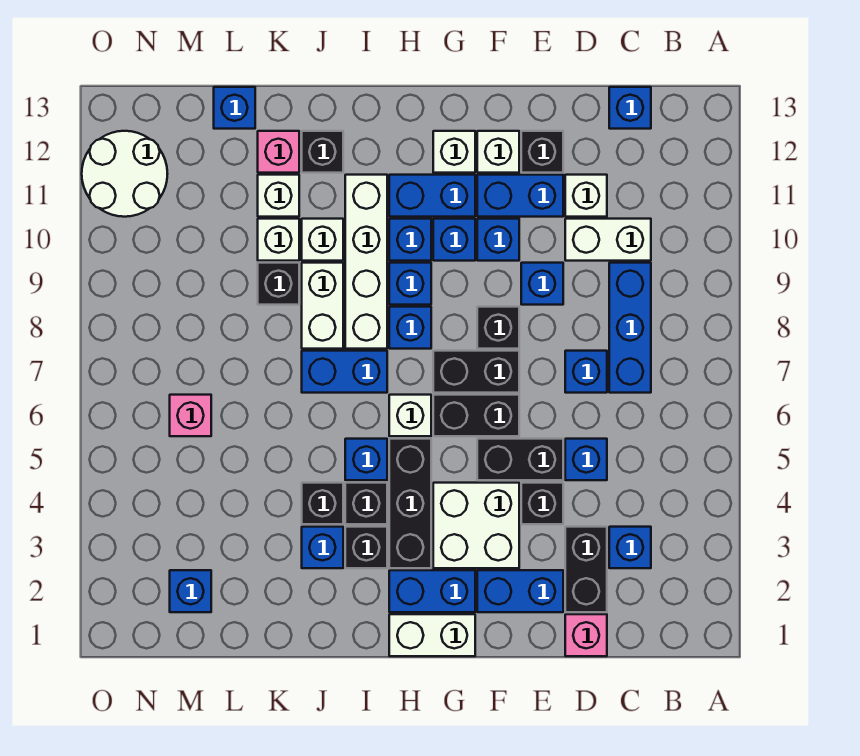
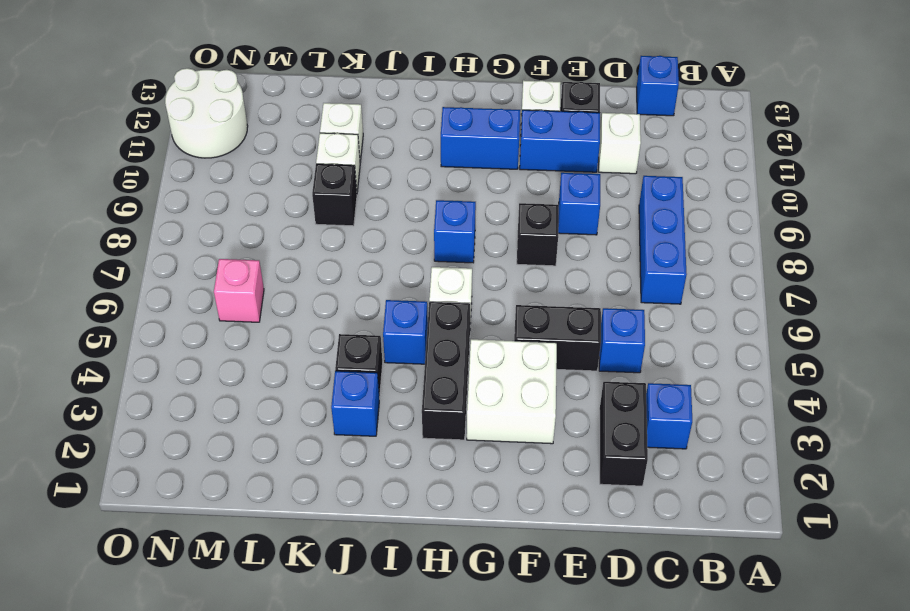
none -> white 1x2 brick [565,219,651,261]
none -> pink 1x1 brick [565,614,607,656]
none -> blue 1x1 brick [565,351,607,393]
none -> blue 1x2 brick [477,570,563,612]

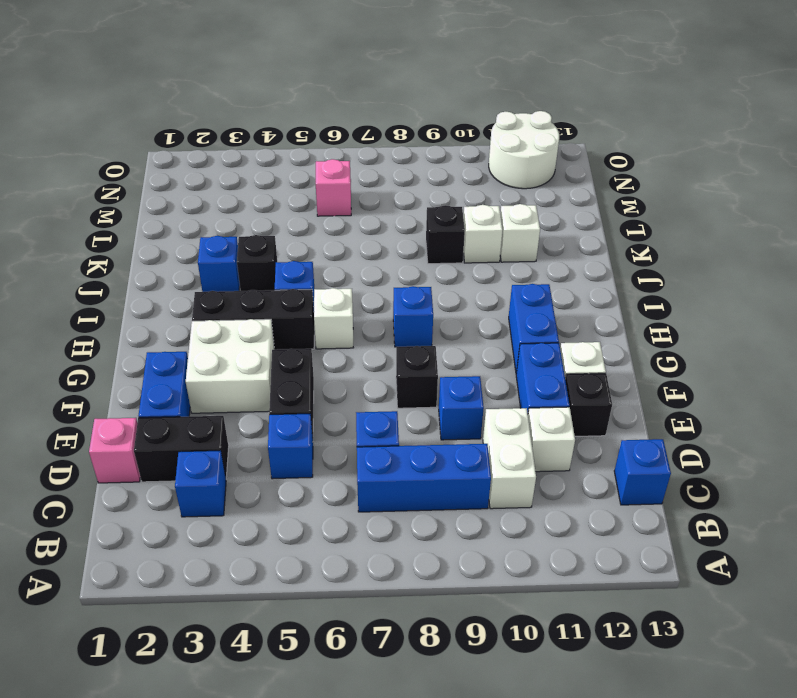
none -> black 1x1 brick [521,483,563,524]
none -> black 1x2 brick [433,395,519,436]
none -> black 1x2 brick [433,351,519,393]
none -> blue 1x1 brick [477,219,519,261]

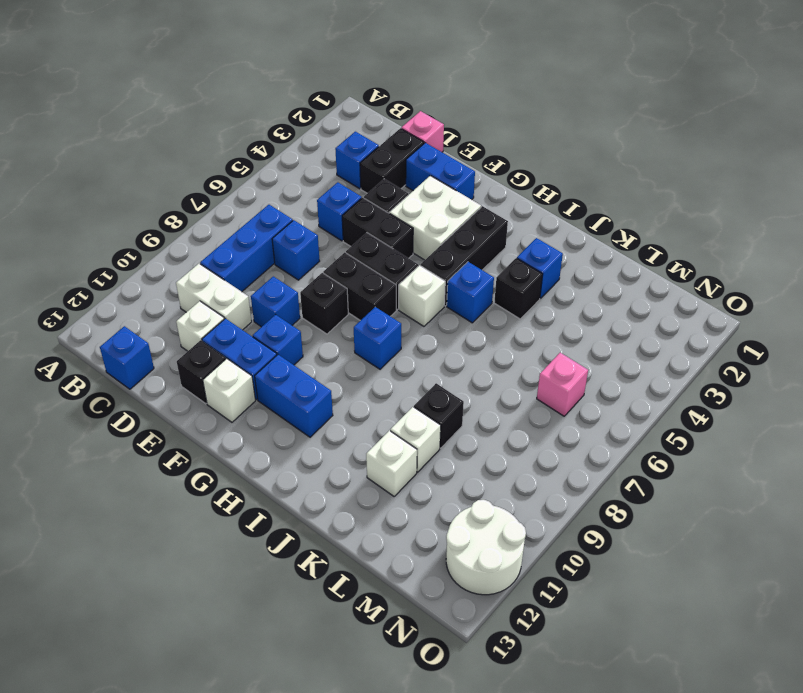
none -> white 1x2 brick [389,614,475,656]
none -> blue 1x2 brick [389,570,475,612]
none -> blue 1x1 brick [433,219,475,261]
none -> white 1x1 brick [433,131,475,173]

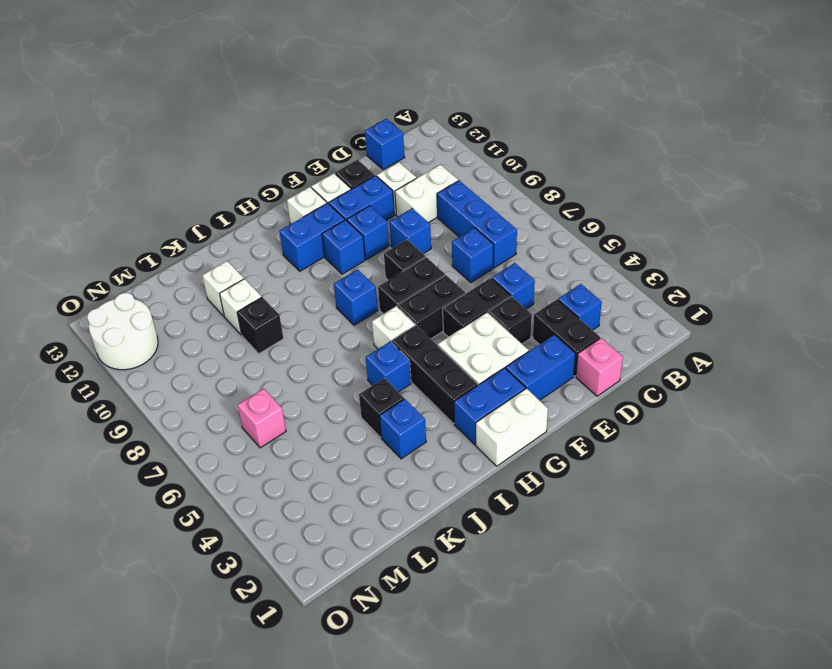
none -> blue 1x1 brick [389,263,431,305]
none -> blue 1x1 brick [389,219,431,261]
none -> black 1x1 brick [345,527,387,568]
none -> black 1x1 brick [345,483,387,524]

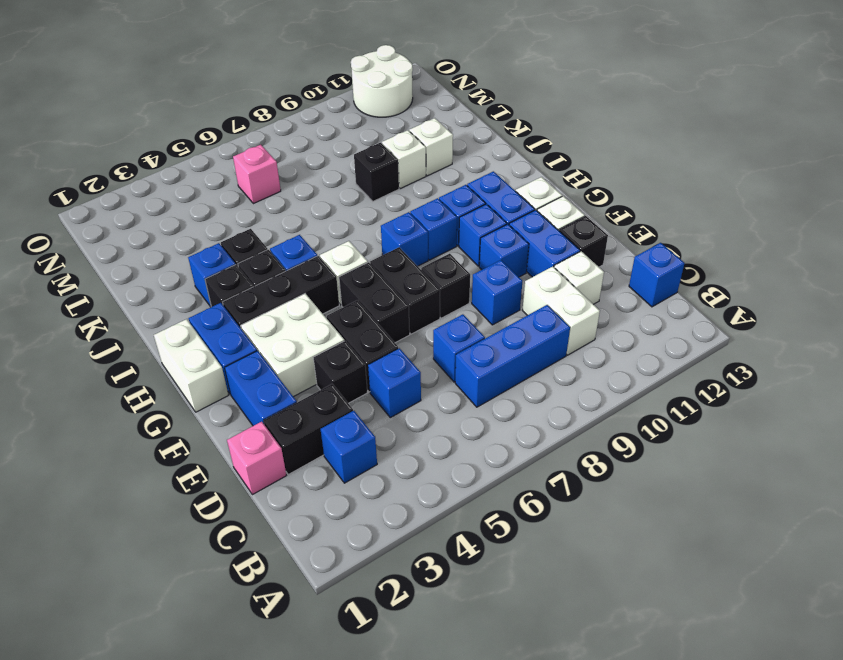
none -> blue 1x2 brick [302,351,387,393]
none -> white 1x4 brick [345,175,387,349]
none -> white 1x2 brick [302,263,343,349]
none -> white 1x1 brick [302,219,343,261]

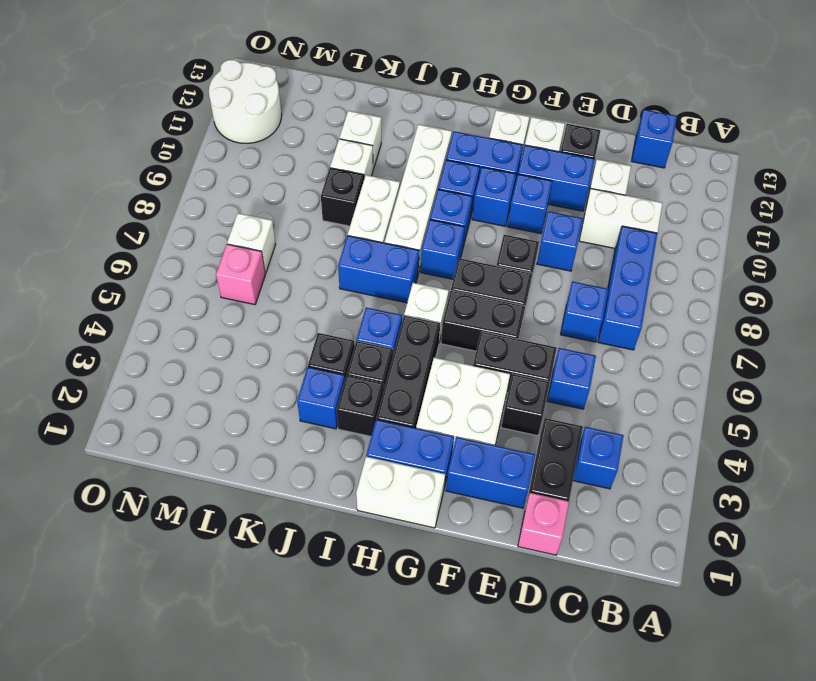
white 1x1 brick [227,213,276,273] -> white 1x1 brick moved to [302,219,343,261]
none -> black 1x1 brick [302,131,343,173]
none -> pink 1x1 brick [258,131,299,173]
none -> blue 1x1 brick [214,87,255,129]
none -> blue 1x1 brick [170,570,211,612]

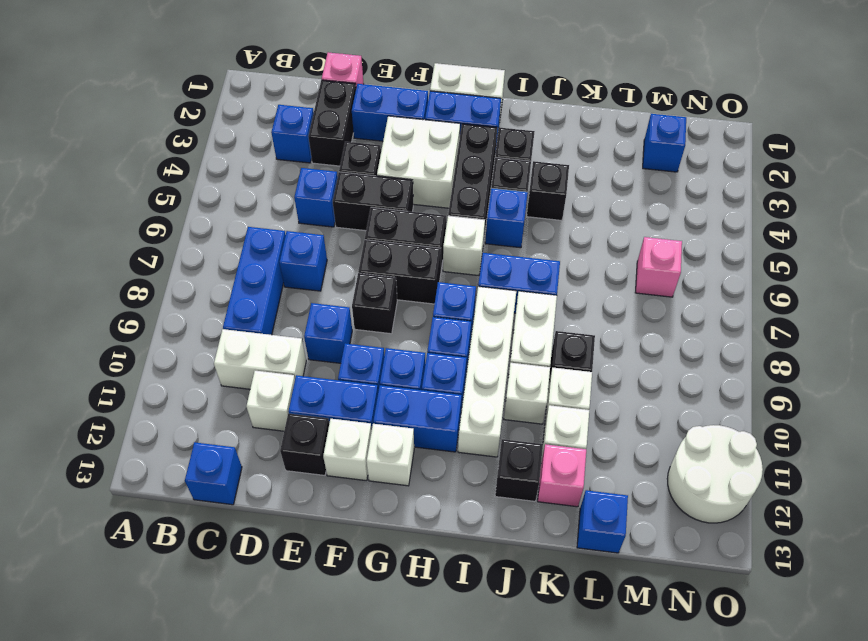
none -> blue 1x1 brick [302,527,343,568]

